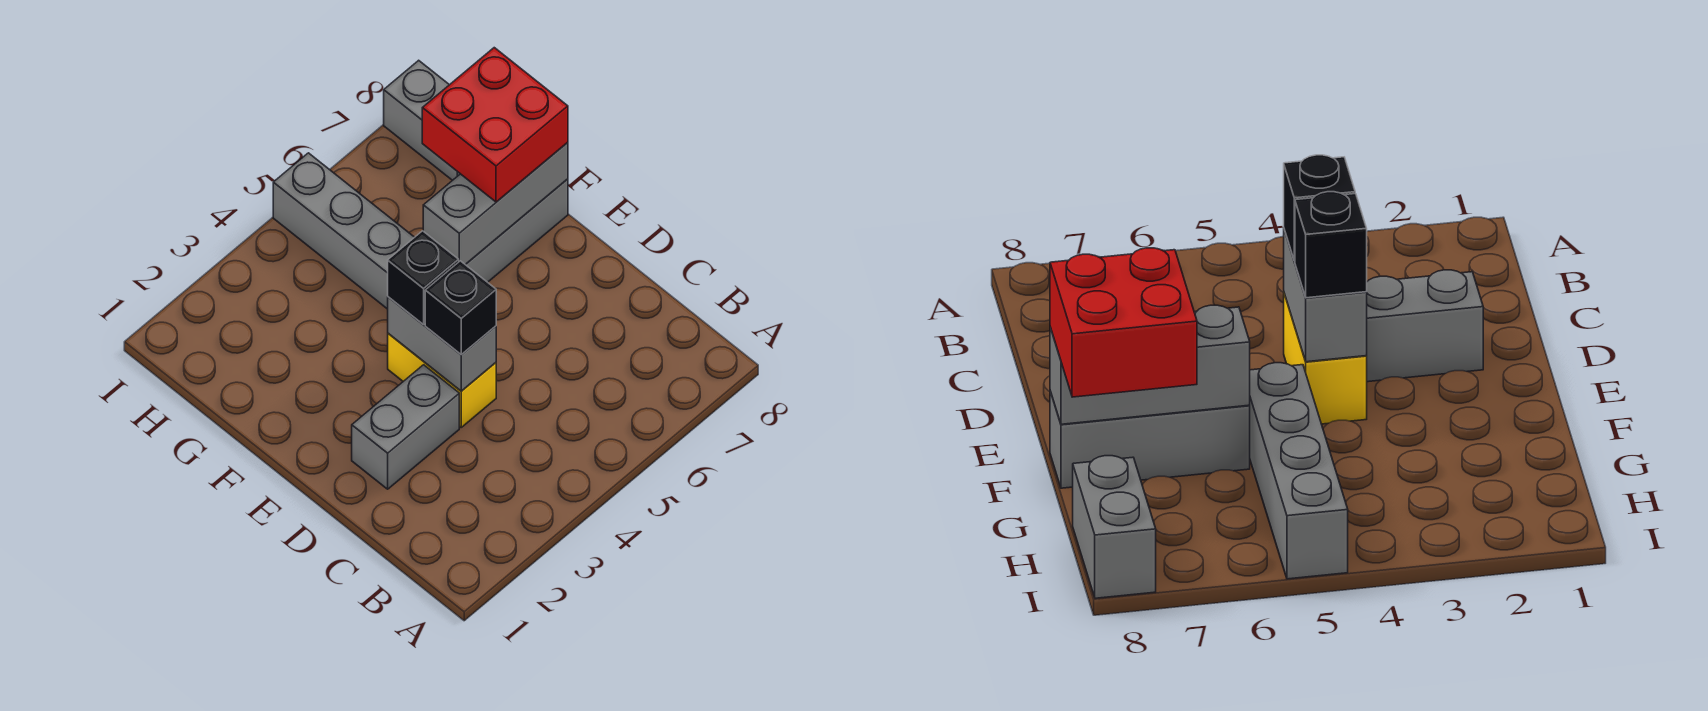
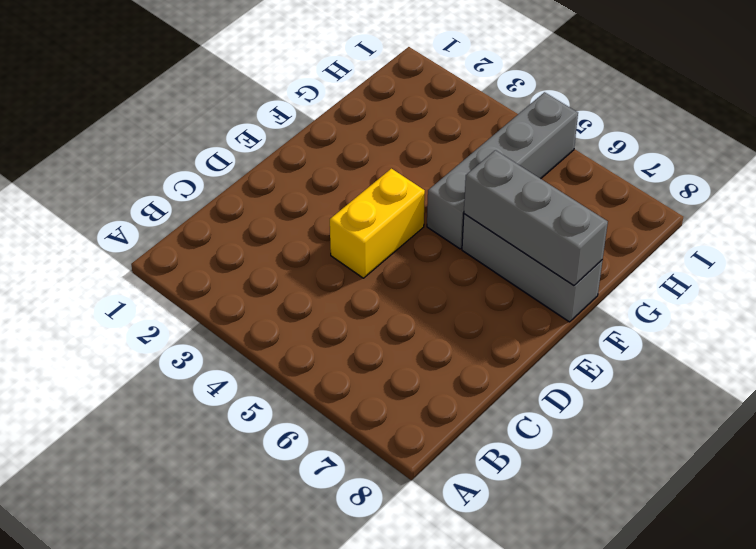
none -> grey 1x2 brick [352,365,459,489]
none -> grey 1x2 brick [384,60,460,180]

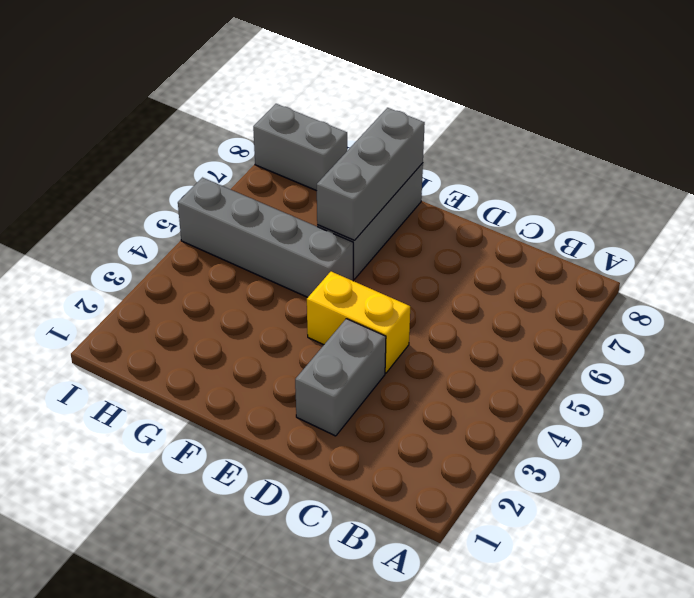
none -> grey 1x2 brick [388,297,496,391]
none -> black 1x1 brick [425,261,496,355]

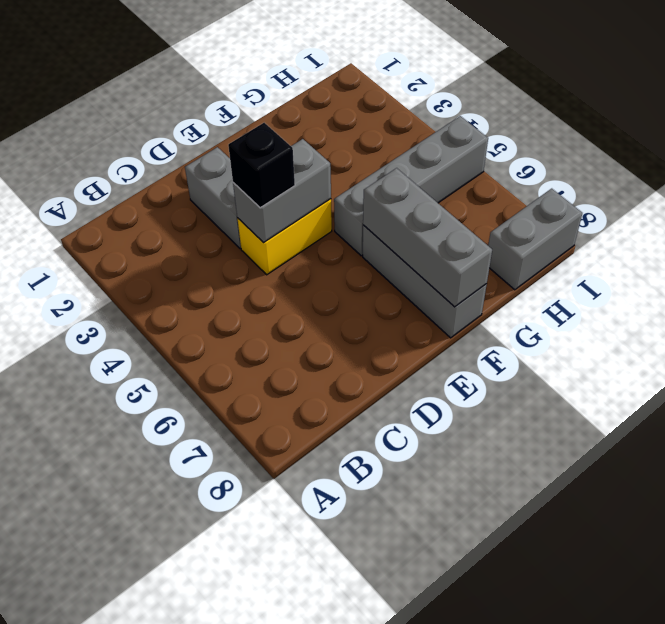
none -> black 1x1 brick [388,231,459,325]
none -> red 2x2 brick [422,48,568,202]

